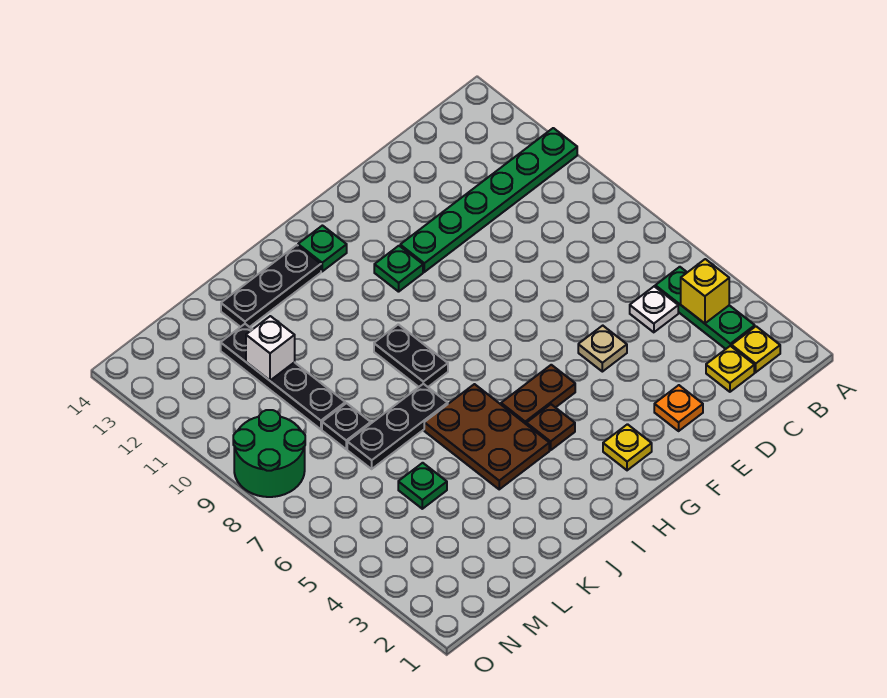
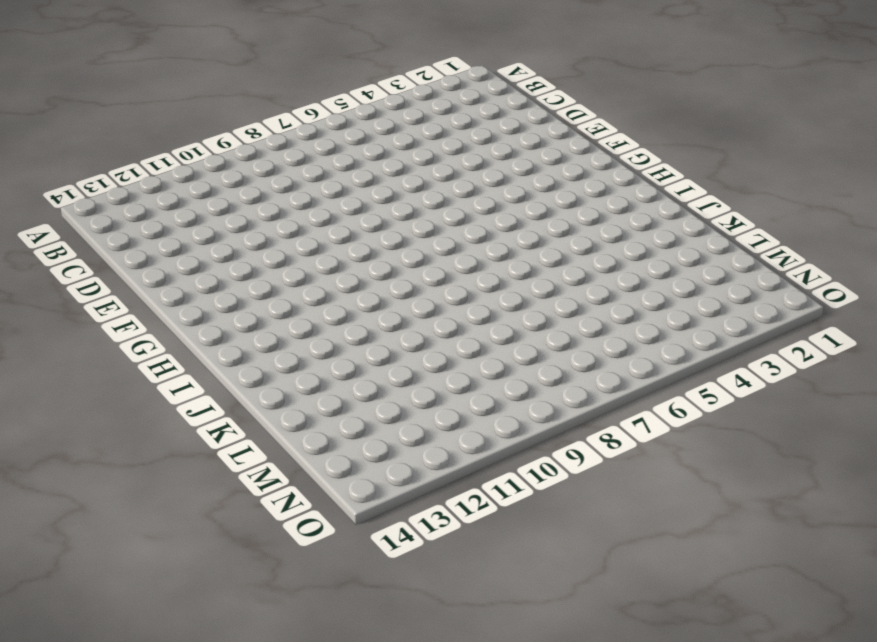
none -> green 1x6 plate [400,128,577,272]
none -> yellow 1x1 plate [732,326,780,372]
none -> green 1x3 plate [655,267,755,349]

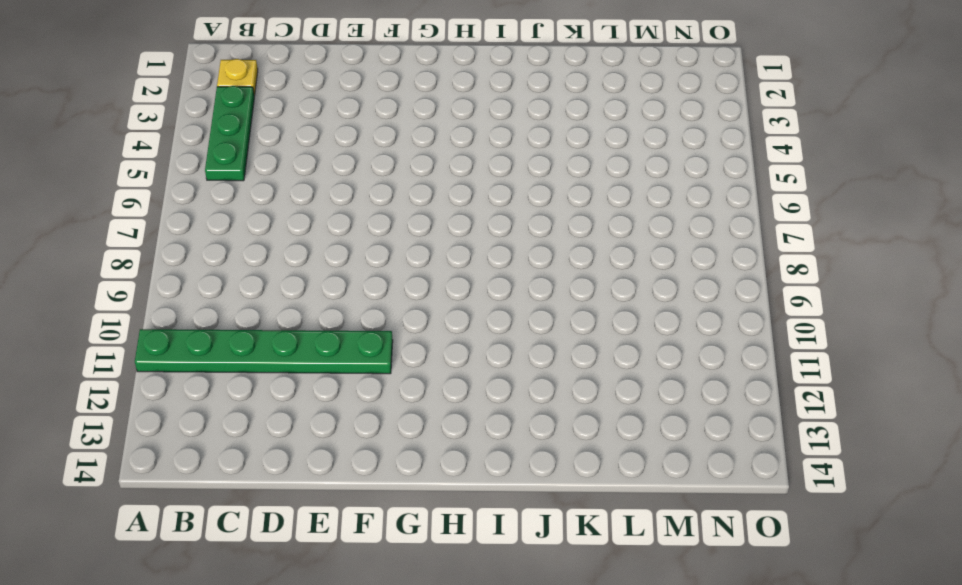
none -> yellow 1x1 plate [706,346,754,392]
none -> white 1x1 plate [630,286,678,332]
none -> orange 1x1 plate [654,385,703,431]

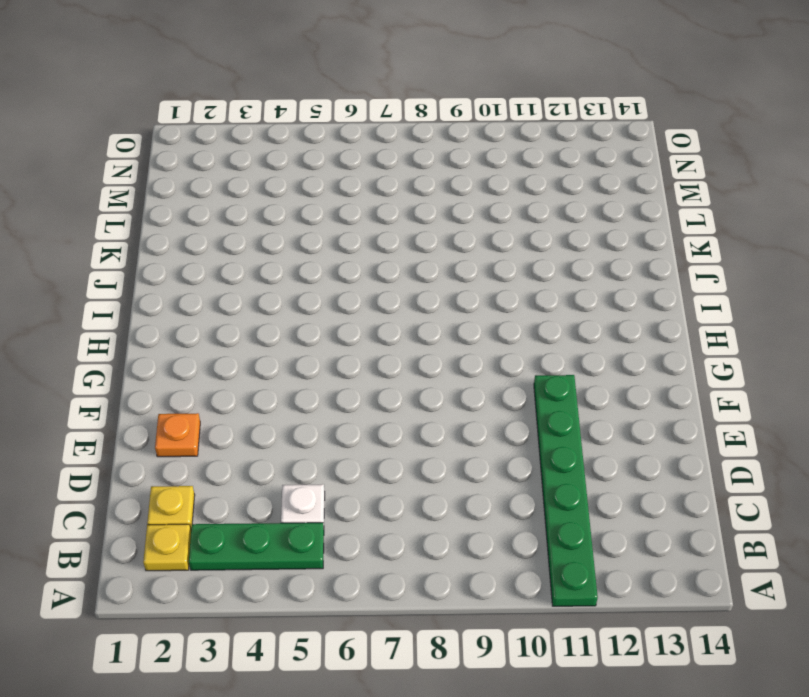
none -> tan 1x1 plate [578,326,627,372]
none -> yellow 1x1 plate [603,424,652,470]
none -> brown 1x2 plate [501,365,575,424]

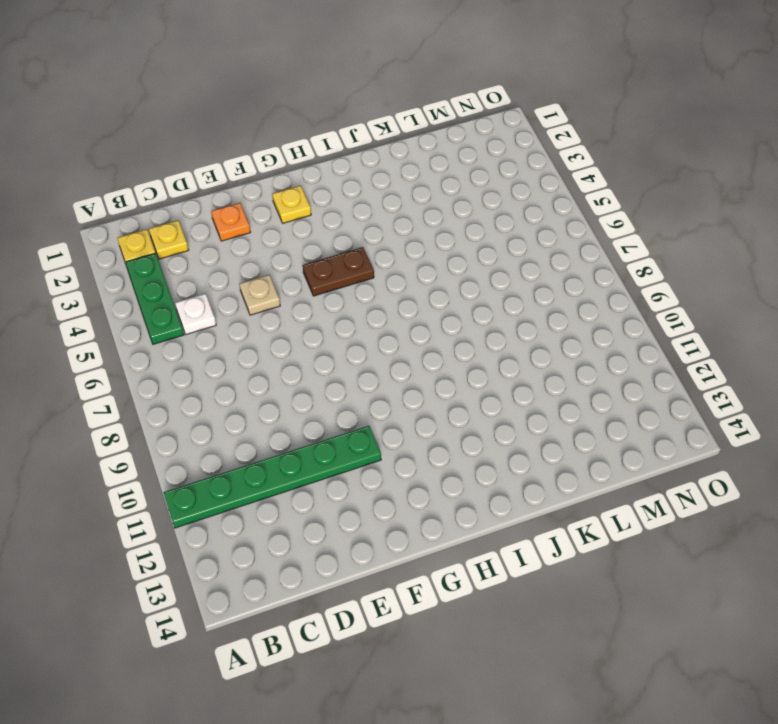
none -> green 1x1 plate [374,246,423,292]
none -> brown 1x1 plate [526,404,575,450]
none -> green 1x1 plate [298,226,347,271]

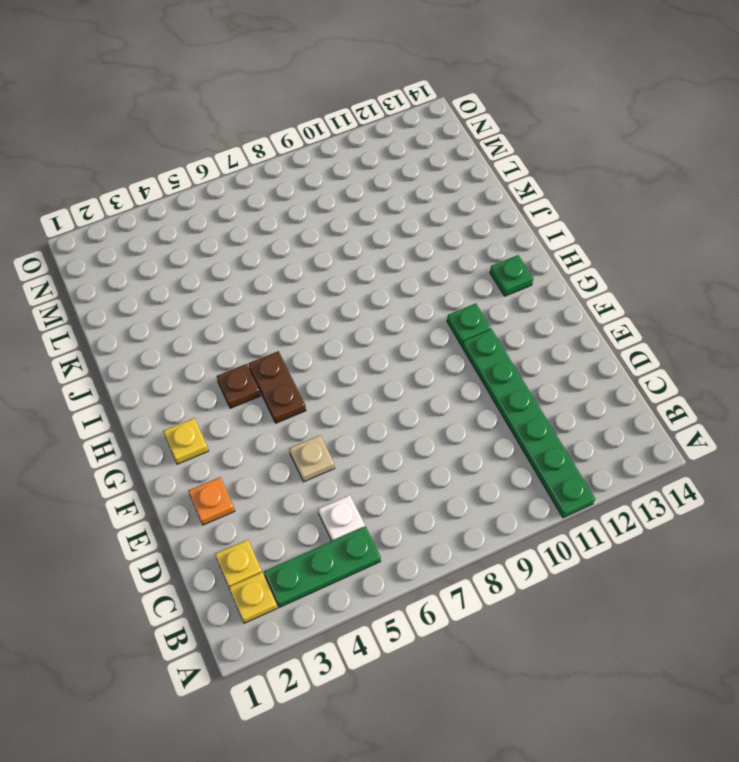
none -> brown 2x3 plate [424,384,549,489]
none -> black 1x2 plate [374,324,448,387]
none -> black 1x3 plate [221,245,321,327]

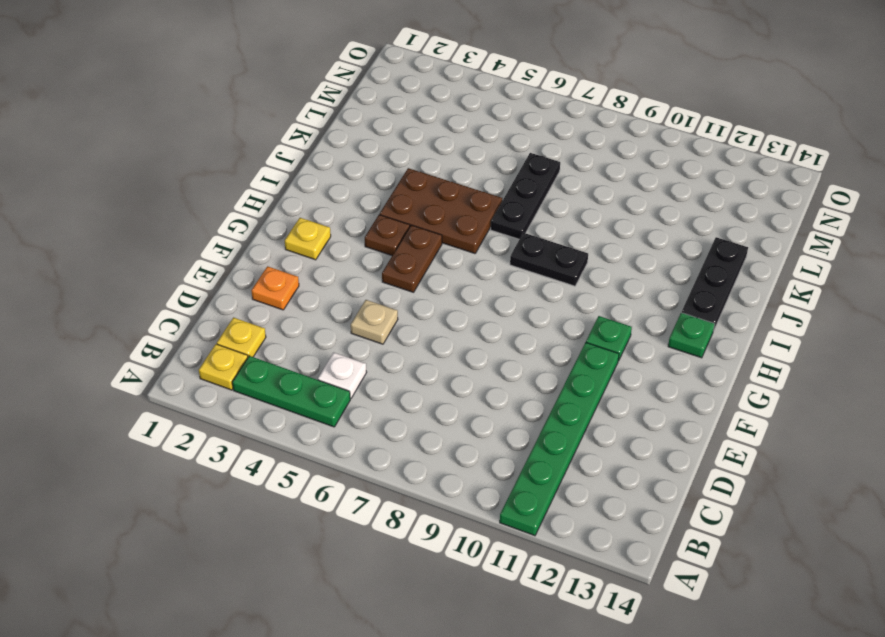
none -> green 1x1 plate [398,463,447,509]
none -> black 1x1 plate [322,403,371,449]
none -> black 1x4 plate [221,324,345,429]

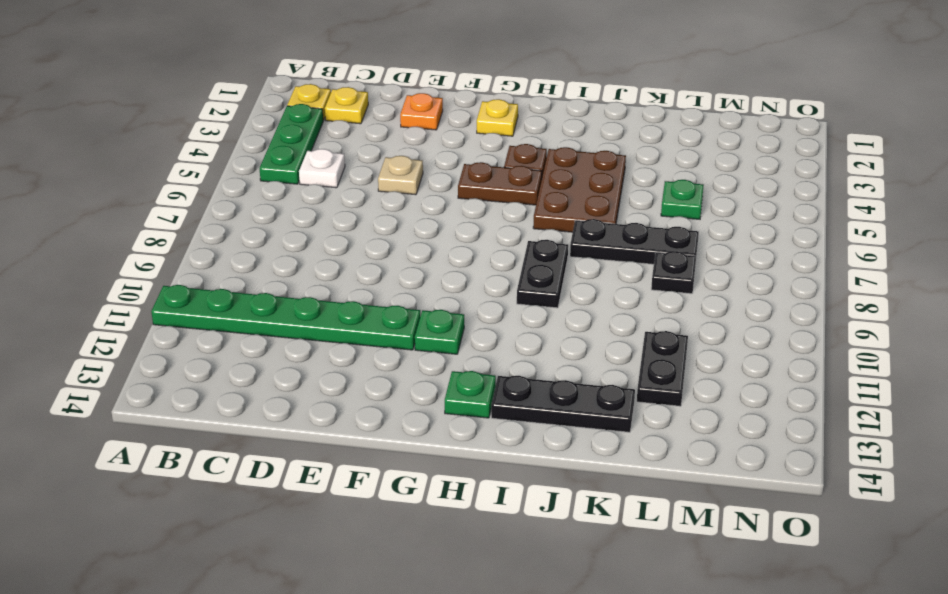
black 1x2 plate [637,331,688,406] -> black 1x4 plate [221,324,345,429]
none -> green 2x2 round brick [233,410,305,497]
none -> yellow 1x1 brick [681,259,729,323]
none -> white 1x1 brick [246,316,295,380]

